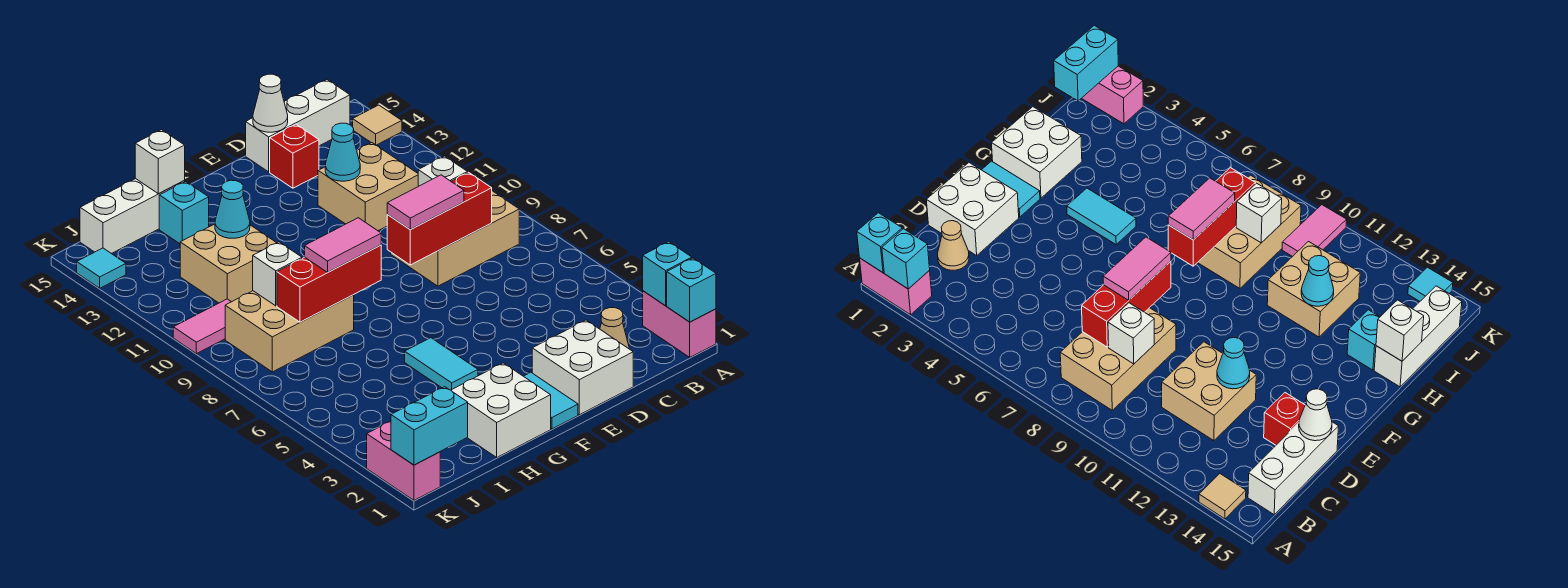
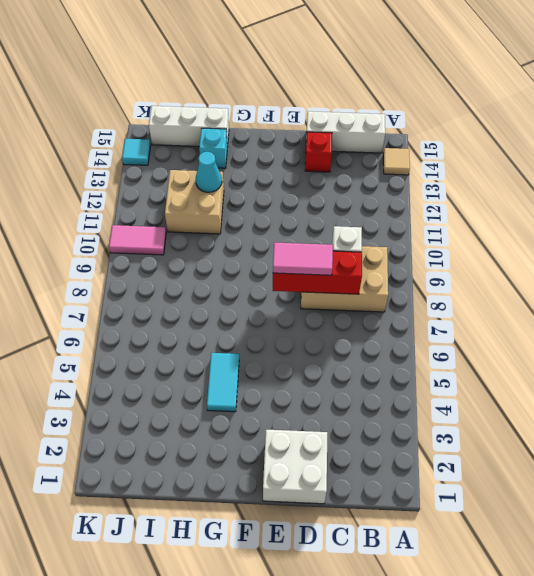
none -> pink 1x2 brick [643,291,716,357]
none -> tan 1x1 cone [600,308,629,349]
none -> tan 2x2 brick [318,143,418,231]
none -> cyan 1x2 tile [524,372,578,429]

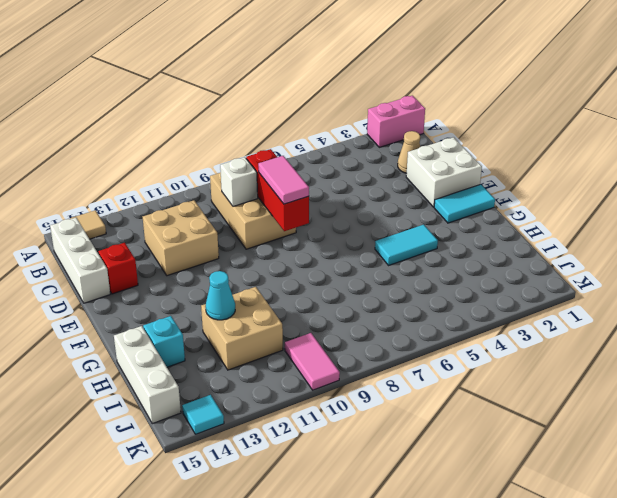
none -> white 2x2 brick [451,363,551,457]
none -> tan 2x3 brick [225,291,354,372]
none -> pink 1x2 brick [367,421,440,500]
none -> cyan 1x1 brick [667,258,716,322]

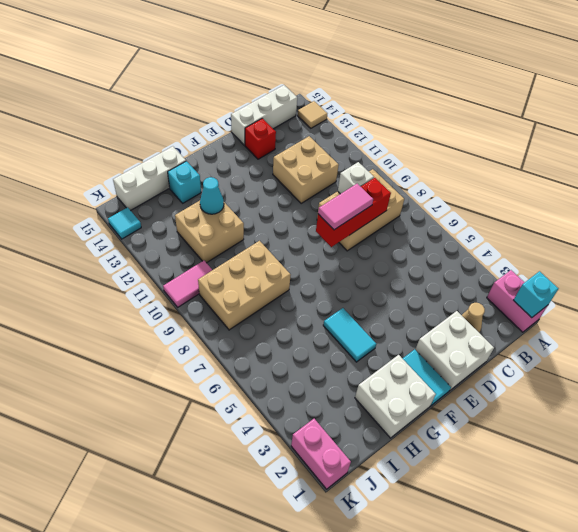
none -> cyan 1x1 brick [643,242,692,306]
none -> cyan 1x1 cone [325,123,360,181]
none -> white 1x1 cone [253,74,288,132]
none -> red 1x3 brick [277,245,381,322]

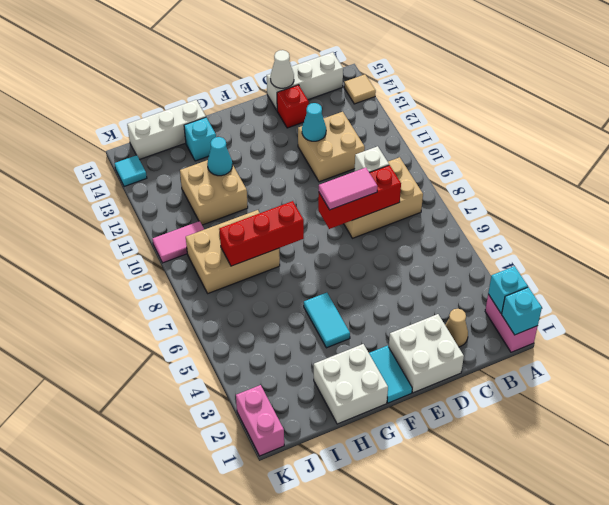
none -> white 1x1 brick [135,130,185,194]
none -> white 1x1 brick [253,242,302,306]
none -> cyan 1x2 brick [391,387,468,465]
none -> pink 1x2 tile [305,218,381,272]

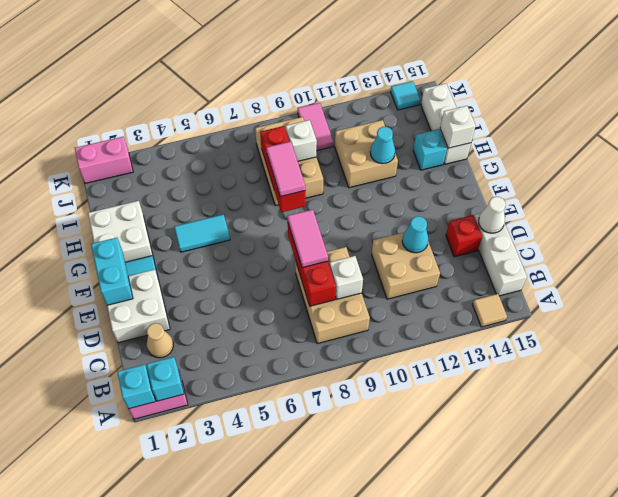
cyan 1x2 brick [91,238,133,305] -> cyan 1x2 brick moved to [391,387,468,465]

